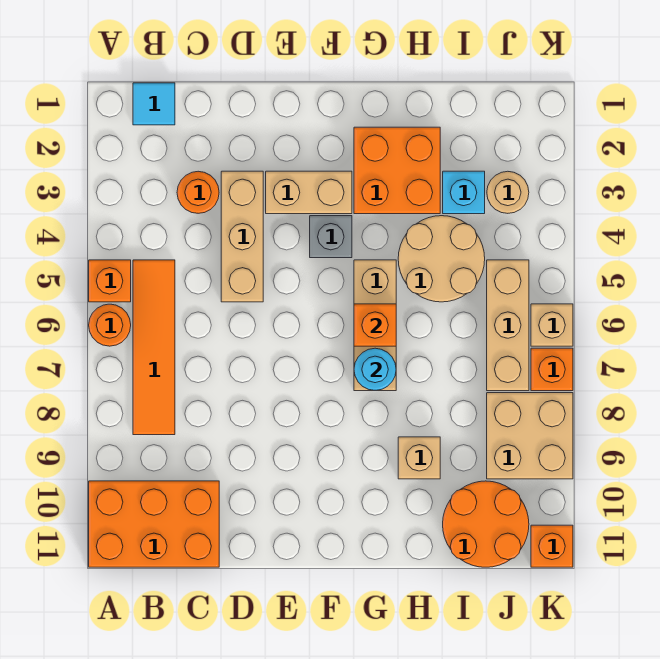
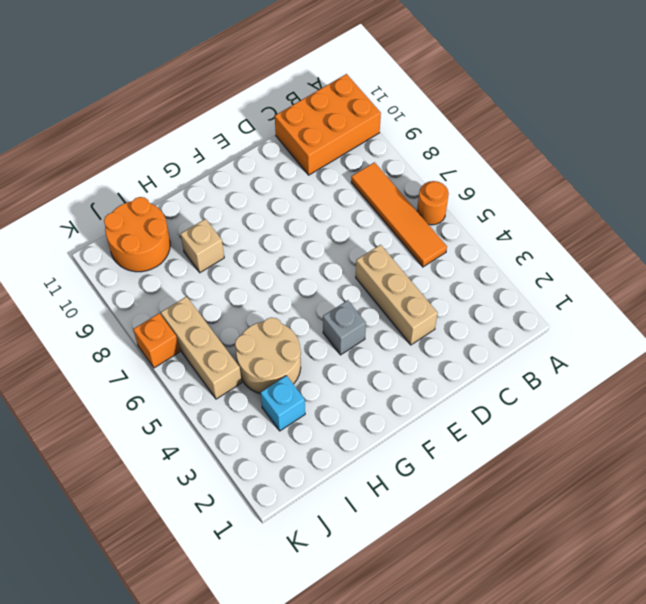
none -> orange 1x1 brick [89,260,131,302]
none -> cyan 1x1 tile [133,83,175,125]
none -> orange 1x1 round brick [177,171,219,213]

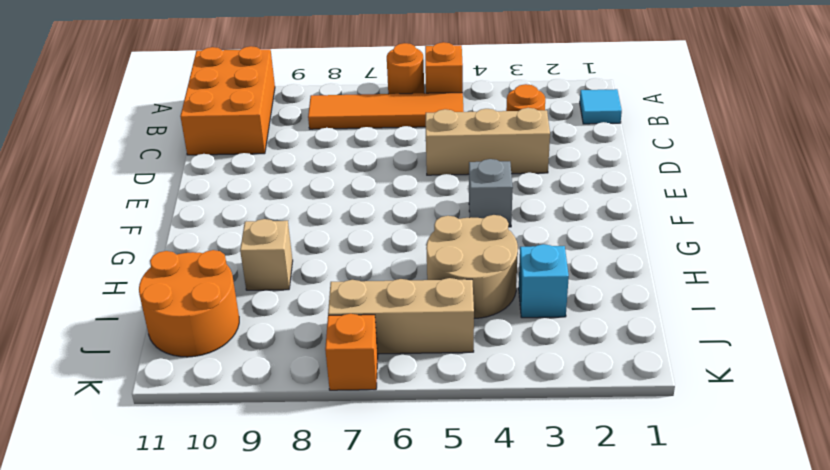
none -> tan 1x2 brick [266,171,352,214]
none -> orange 2x2 brick [354,127,440,214]
none -> tan 1x3 brick [354,260,396,391]

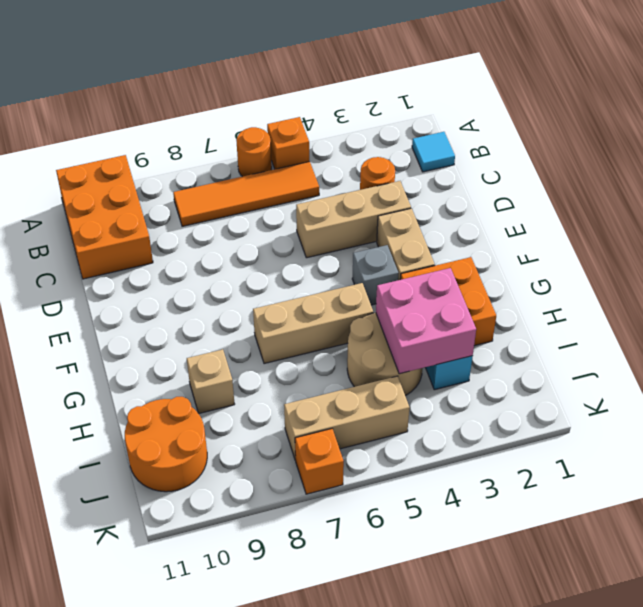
pink 2x2 brick [376,268,476,374] -> none
none -> tan 1x1 round brick [487,171,529,213]
none -> tan 2x2 brick [487,393,573,479]
none -> tan 1x1 brick [531,304,573,346]

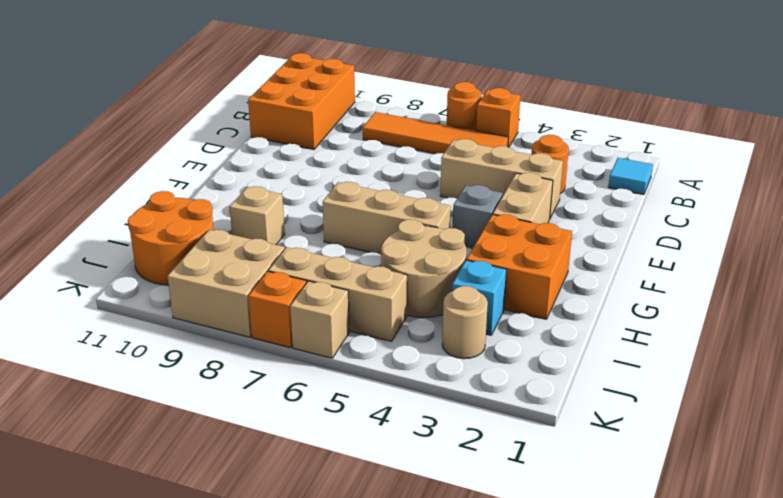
none -> orange 1x1 brick [531,525,573,567]
none -> orange 1x1 brick [354,304,396,346]
none -> cyan 1x1 round brick [354,348,396,390]

